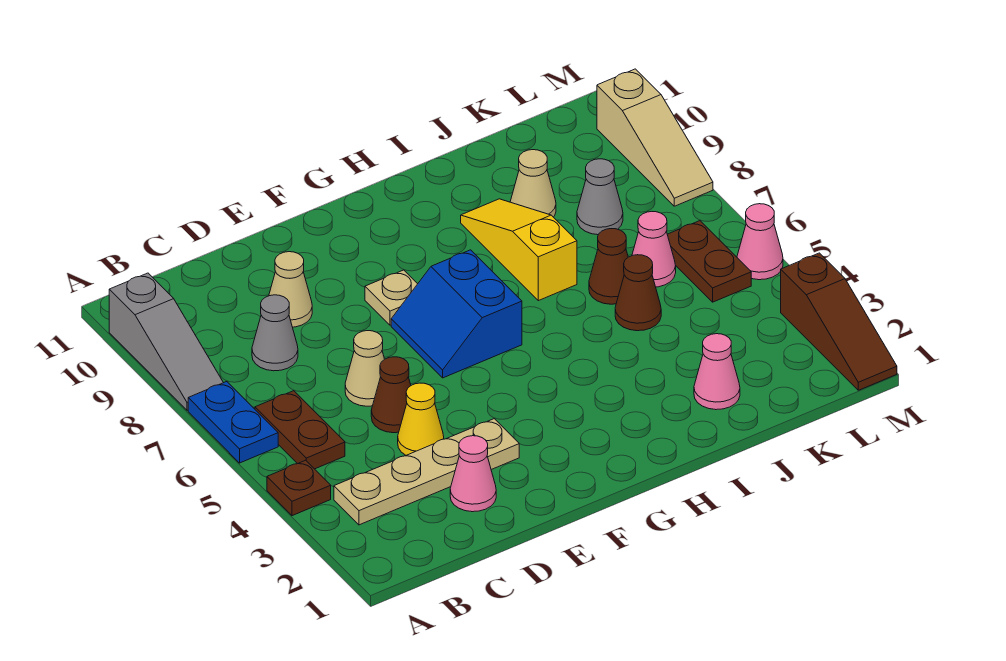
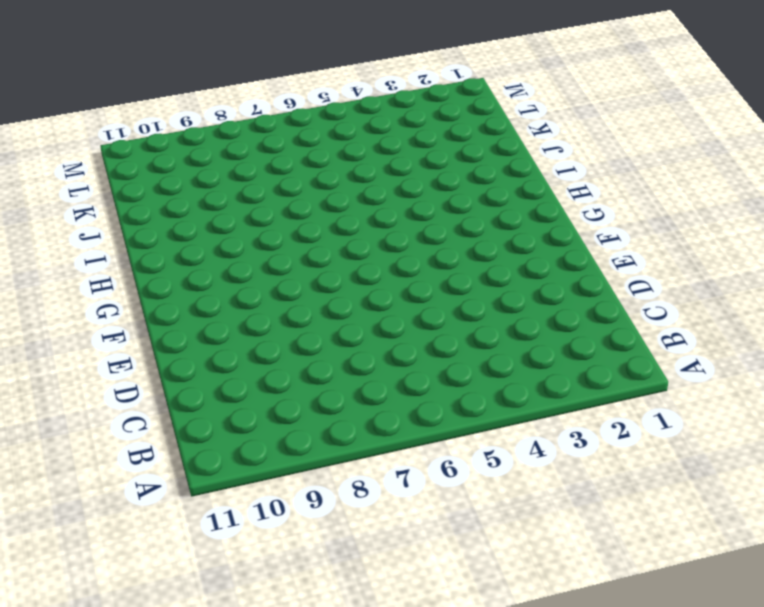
none -> brown 1x1 plate [267,460,331,516]
none -> blue 1x2 plate [188,382,278,463]
none -> grey 1x3 slope [109,273,223,410]

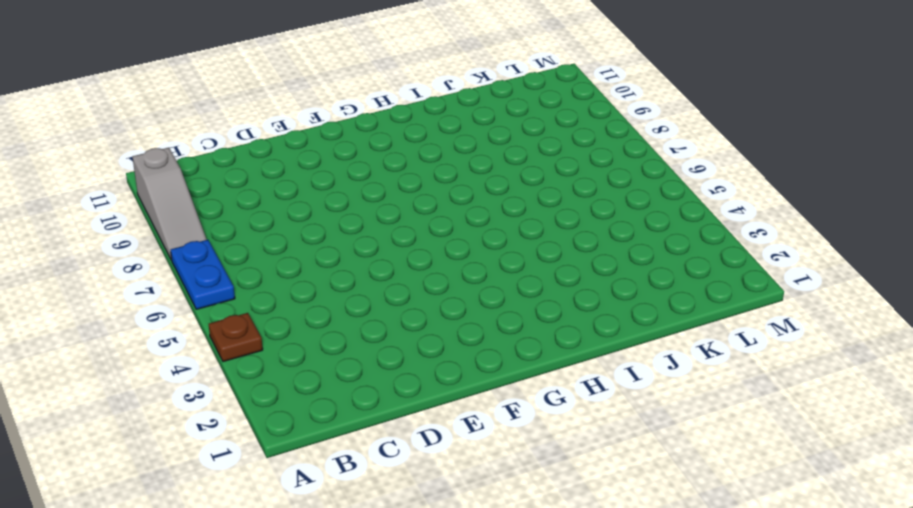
none -> tan 1x4 plate [334,419,519,525]
none -> brown 1x2 plate [255,391,345,469]
none -> grey 1x1 cone [252,295,298,371]

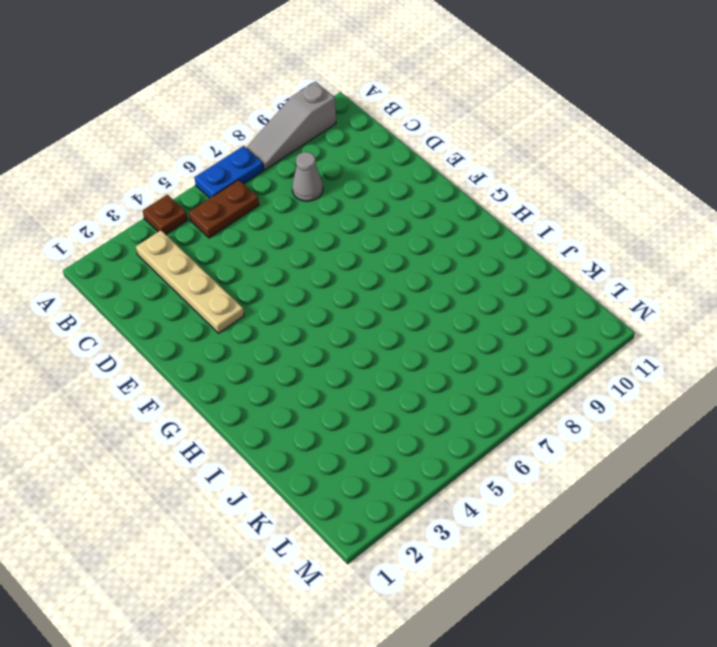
none -> pink 1x1 cone [450,436,496,512]
none -> yellow 1x1 cone [398,383,444,455]
none -> brown 1x1 cone [371,357,411,433]

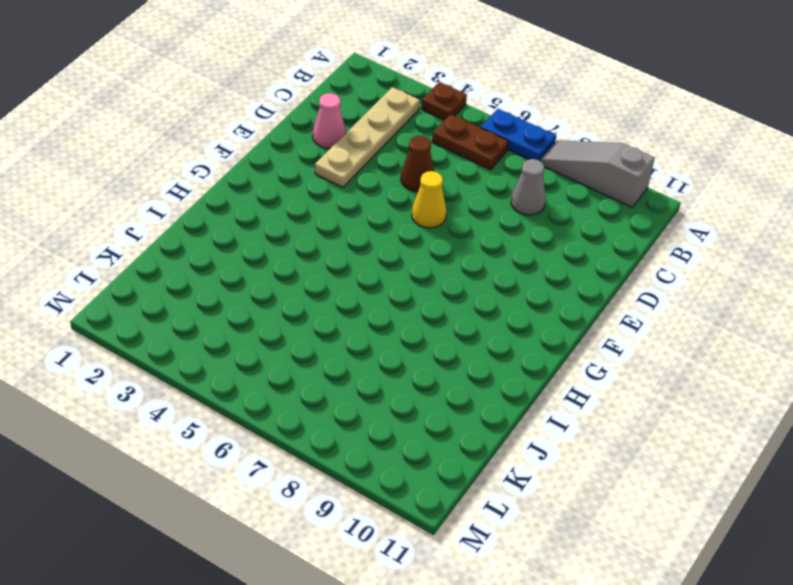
yellow 1x1 cone [412,171,446,228] -> yellow 1x1 cone moved to [398,383,444,455]
none -> tan 1x1 cone [345,331,384,406]
none -> tan 1x1 cone [269,252,312,327]
none -> blue 2x2 slope [391,250,522,378]

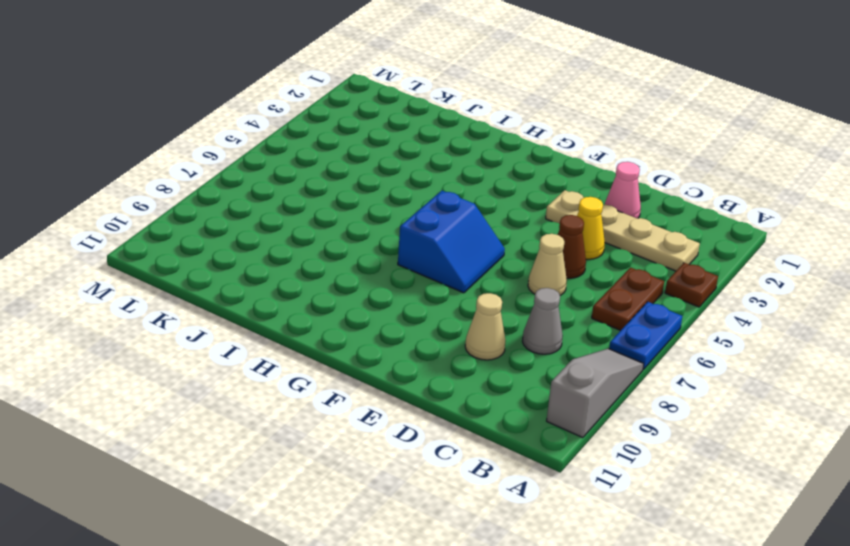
none -> tan 1x1 plate [365,270,417,325]
none -> yellow 1x3 slope [461,199,577,301]
none -> pink 1x1 cone [694,334,740,410]

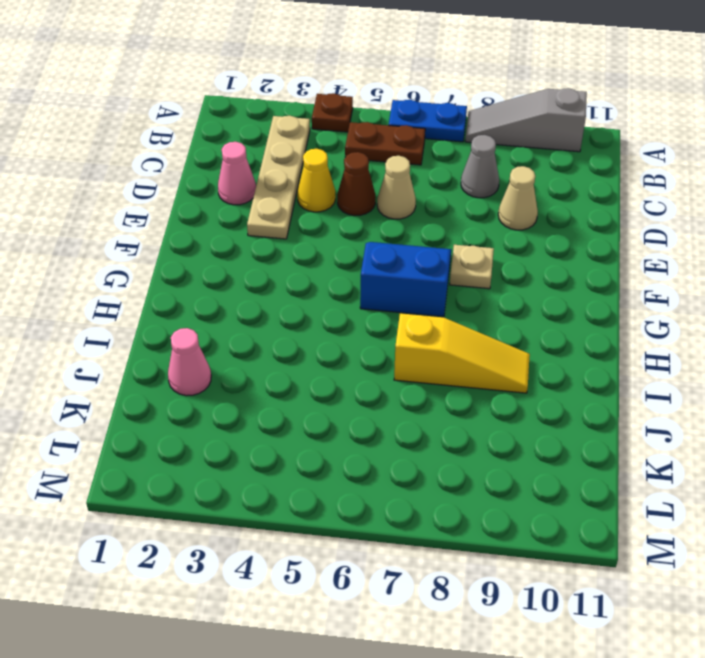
none -> brown 1x1 cone [615,255,661,331]
none -> brown 1x1 cone [589,229,628,304]
none -> tan 1x1 cone [510,150,556,217]

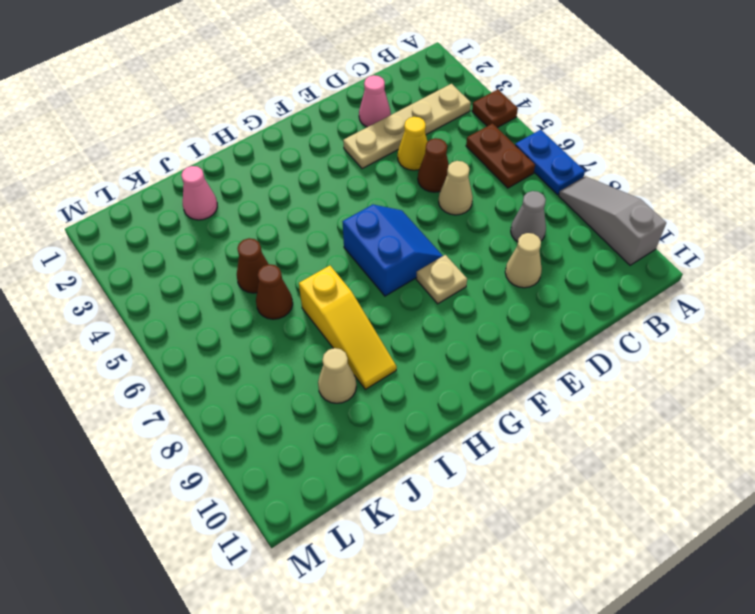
none -> pink 1x1 cone [632,212,676,287]
none -> grey 1x1 cone [577,159,623,235]
none -> brown 1x2 plate [667,221,751,302]

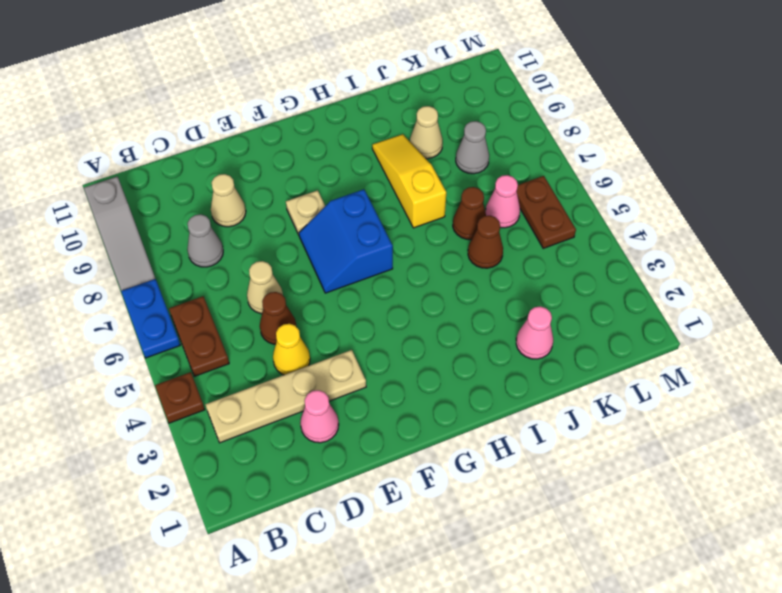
none -> brown 1x3 slope [781,253,897,390]
none -> pink 1x1 cone [737,204,783,280]
none -> tan 1x3 slope [597,69,713,206]

